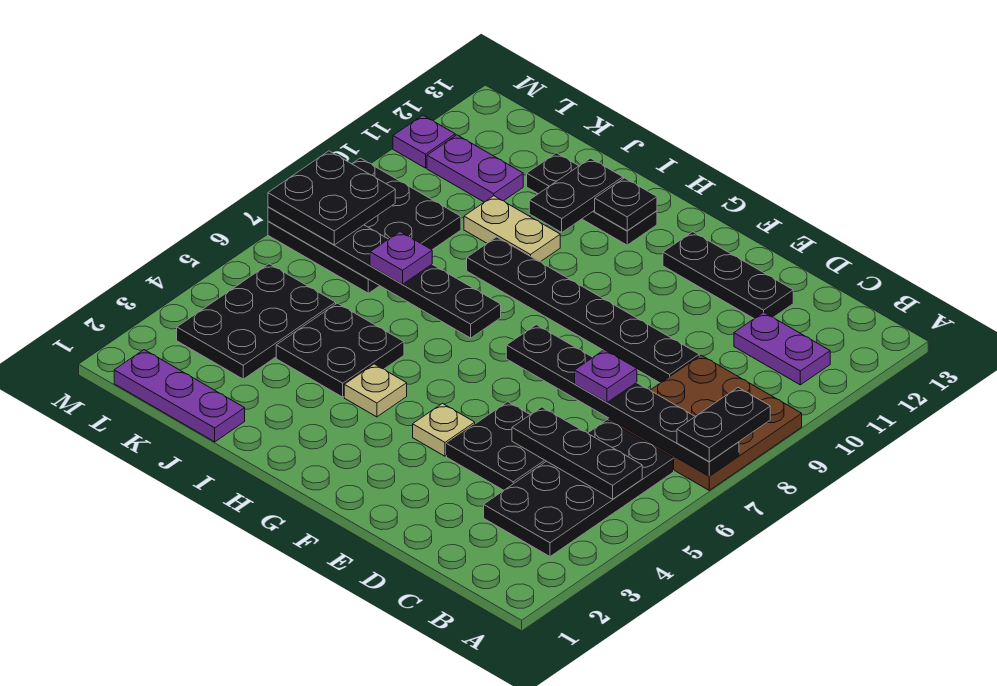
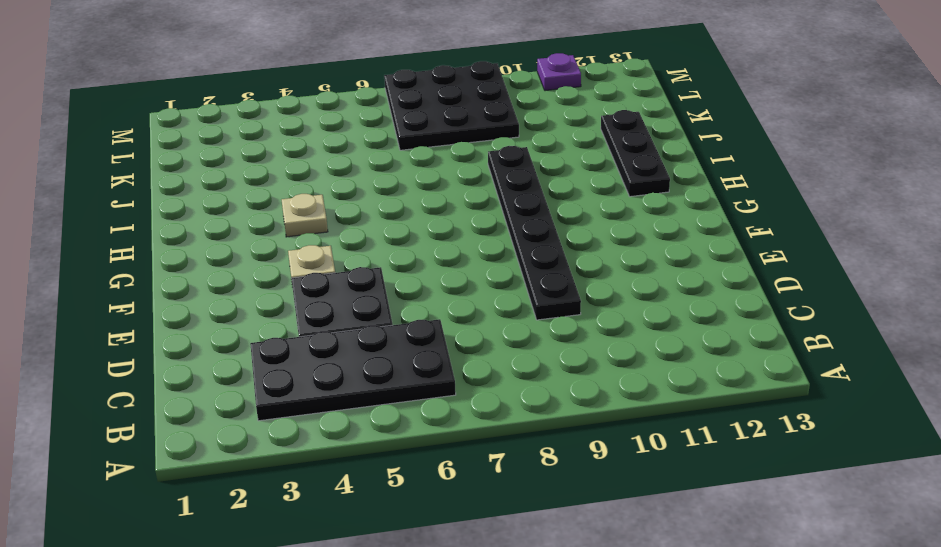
none -> brown 3x3 plate [609,355,802,490]
none -> purple 1x2 plate [734,312,830,385]
none -> black 1x3 plate [663,232,793,319]

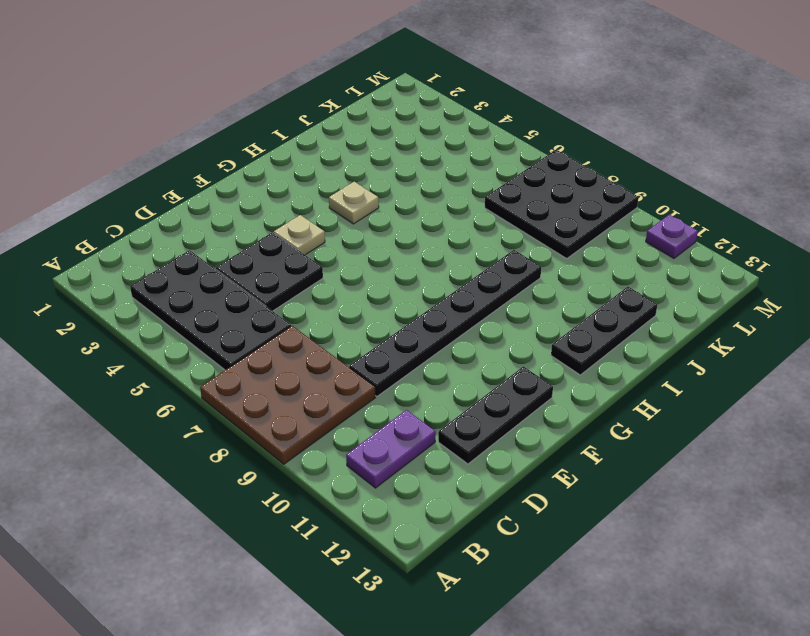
none -> black 2x2 plate [276,303,404,397]
none -> tan 1x2 plate [464,196,560,262]
none -> purple 1x3 plate [114,350,245,442]

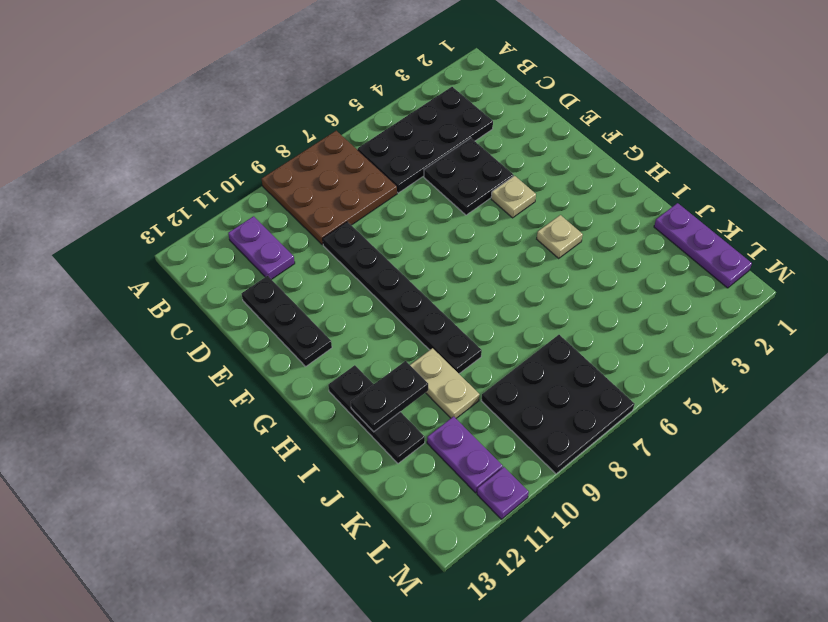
none -> black 2x2 plate [276,303,404,397]
none -> black 2x3 plate [177,264,336,379]
none -> black 1x6 plate [506,325,739,476]

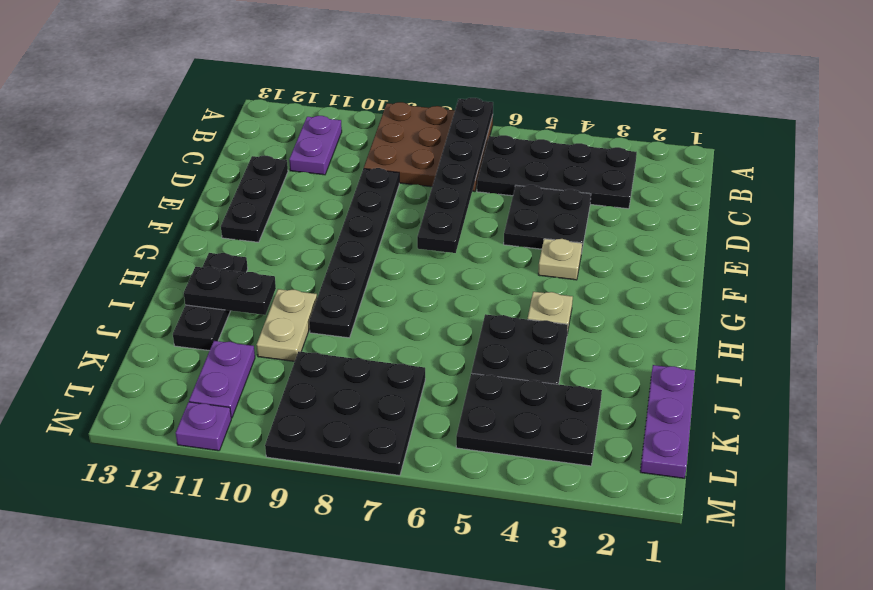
none -> black 1x3 plate [512,407,642,499]
none -> black 1x6 plate [268,207,501,338]
none -> black 1x1 plate [595,178,657,231]

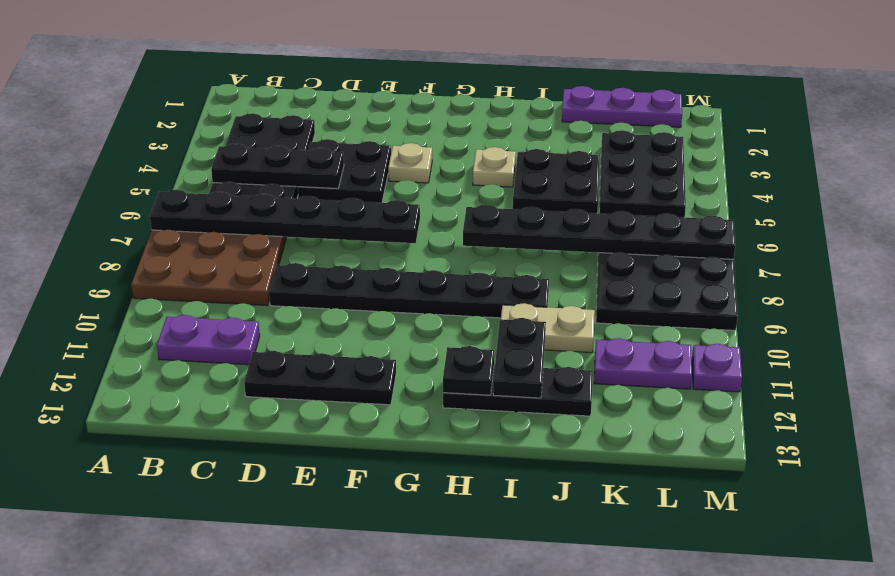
none -> black 1x2 plate [677,388,770,462]
none -> purple 1x1 plate [575,350,637,402]
none -> purple 1x1 plate [370,232,432,284]

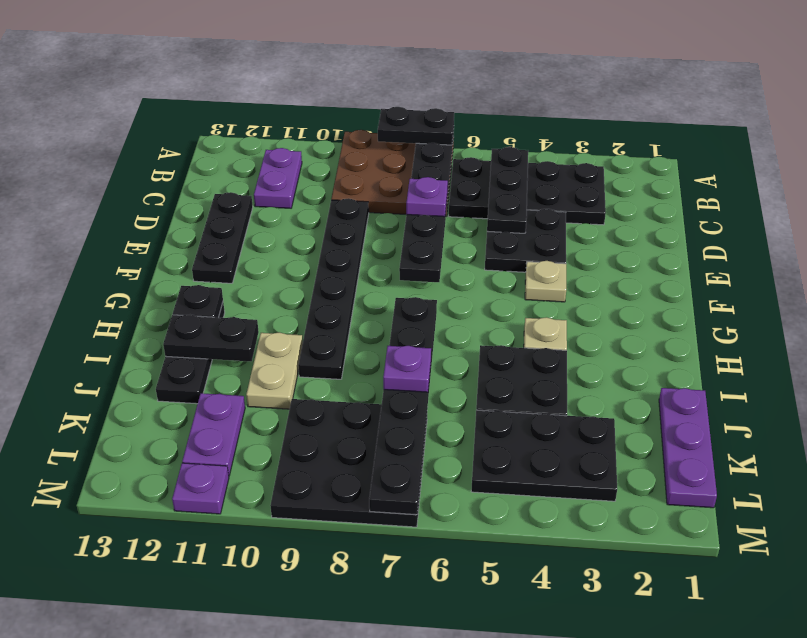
none -> black 2x2 plate [268,151,395,245]

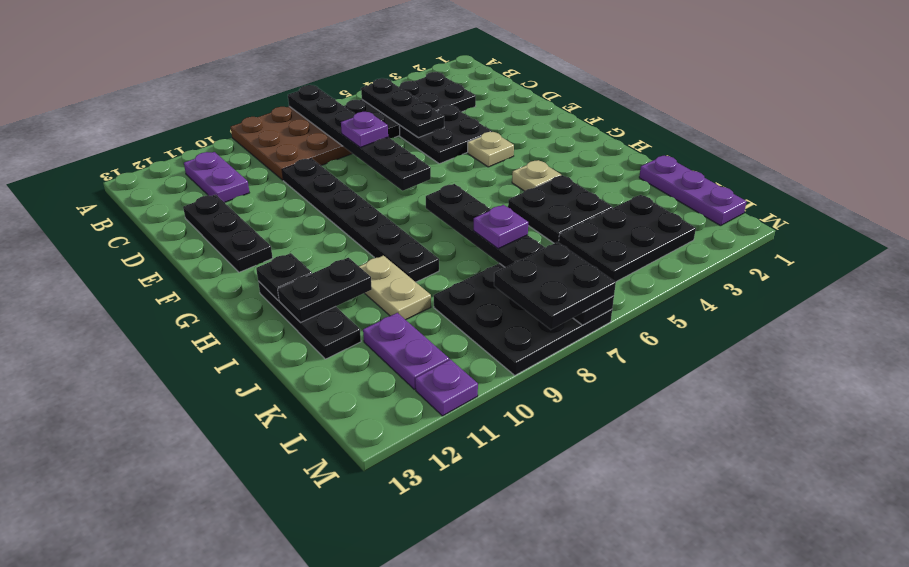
none -> black 1x2 plate [677,388,770,462]

